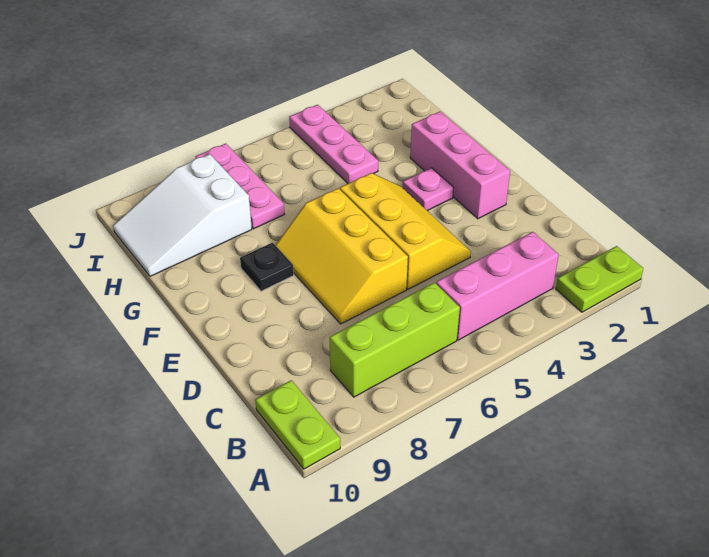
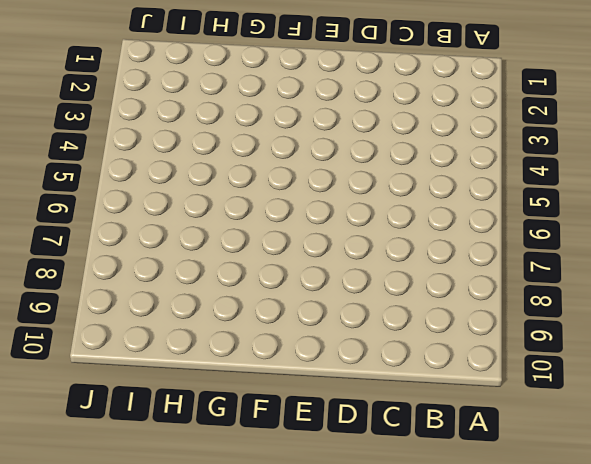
none -> lime 1x2 plate [556,246,643,312]
none -> lime 1x2 plate [255,380,340,469]
none -> pink 1x3 brick [436,232,559,340]

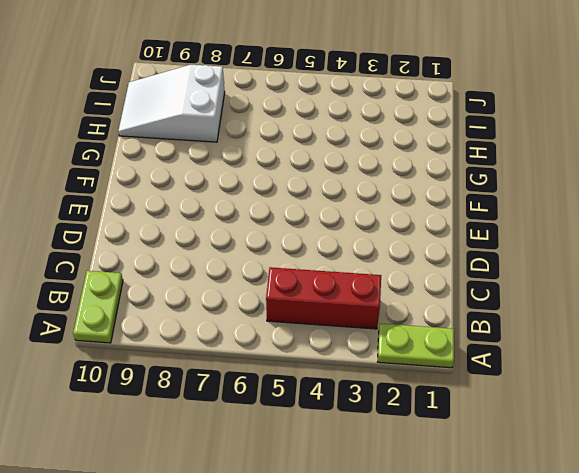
red 1x3 brick [266,267,381,329] -> pink 1x3 brick [436,232,559,340]
none -> lime 1x3 brick [330,283,460,397]
none -> yellow 2x3 slope [340,173,471,289]
none -> yellow 2x3 slope [275,188,408,324]

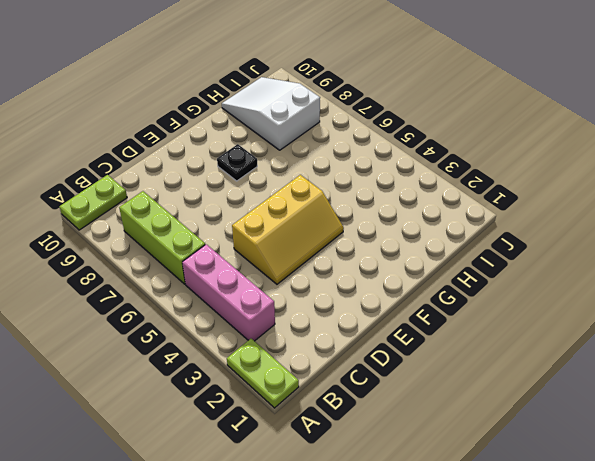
none -> yellow 2x3 slope [275,188,408,324]
none -> pink 1x3 brick [410,112,510,219]
none -> pink 1x1 plate [403,168,454,211]

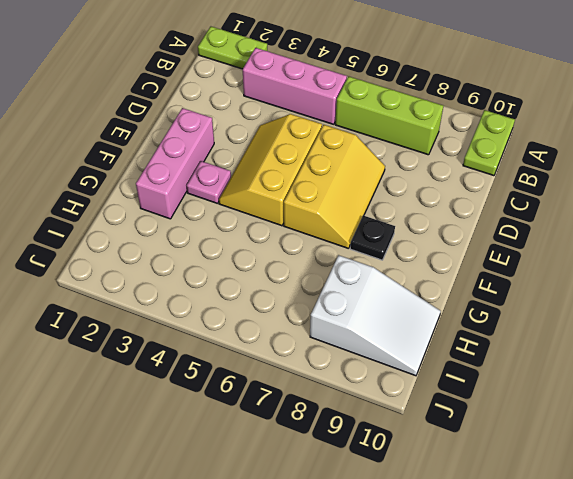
none -> pink 1x3 plate [289,105,378,183]
none -> pink 1x3 plate [196,144,285,229]

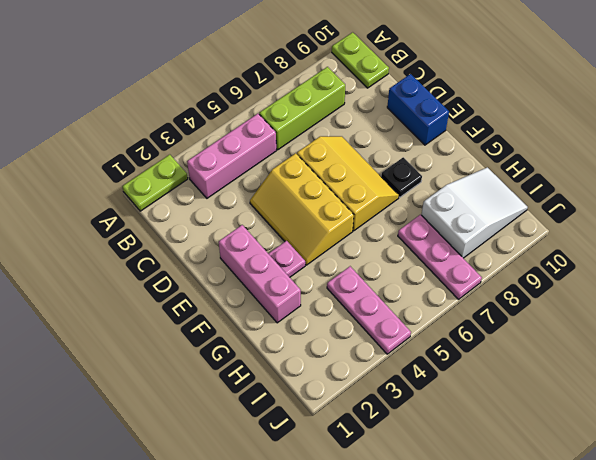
blue 1x2 brick [387,74,449,145] -> none

